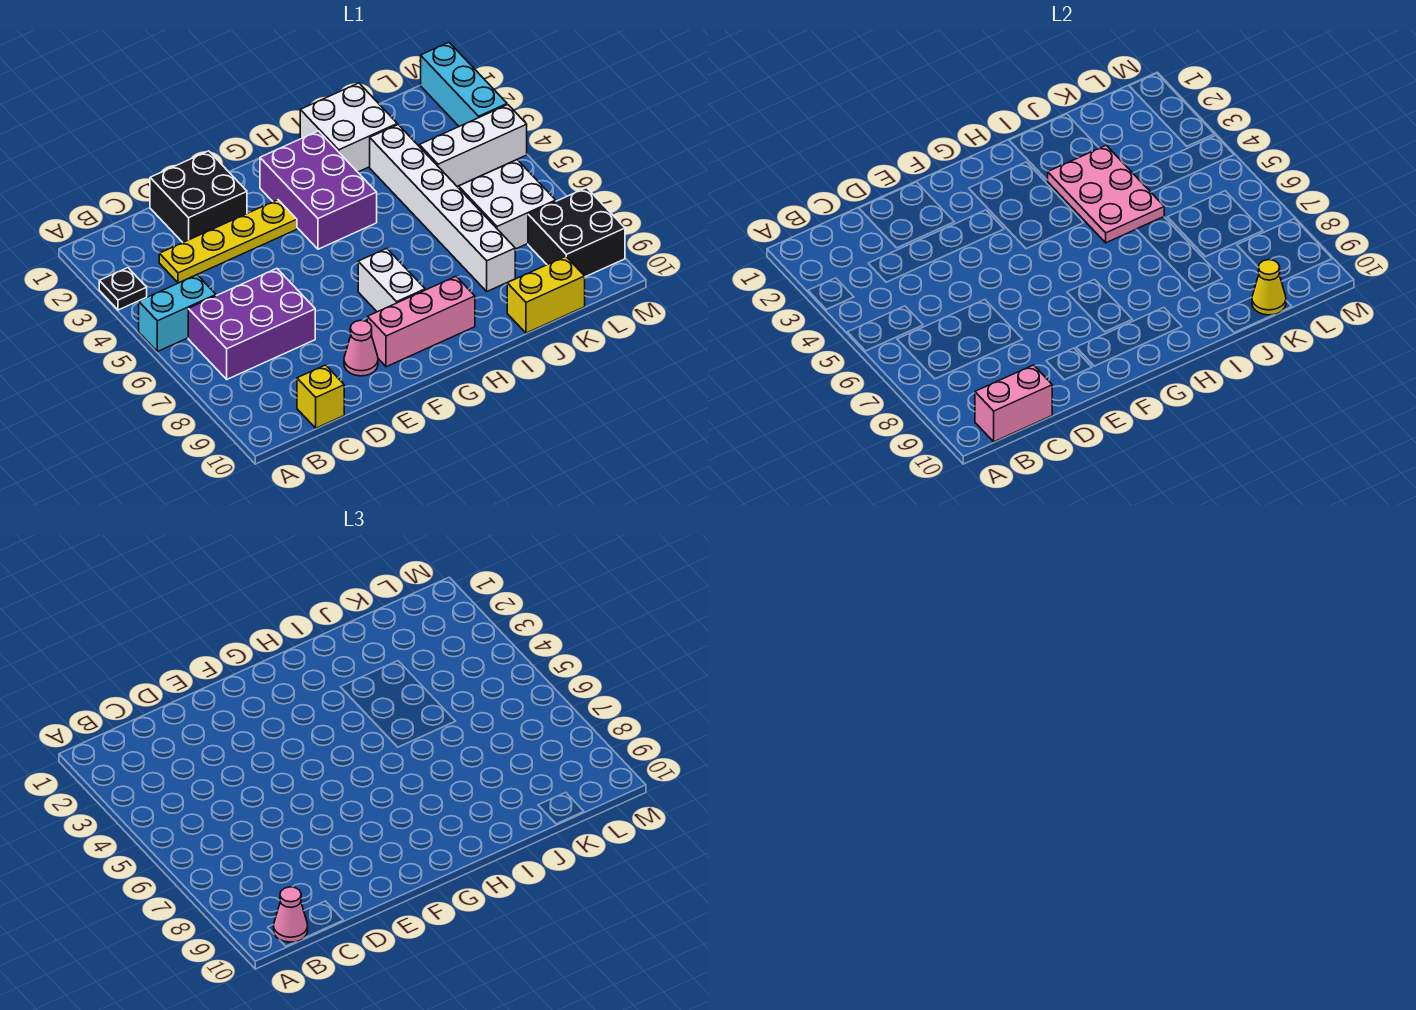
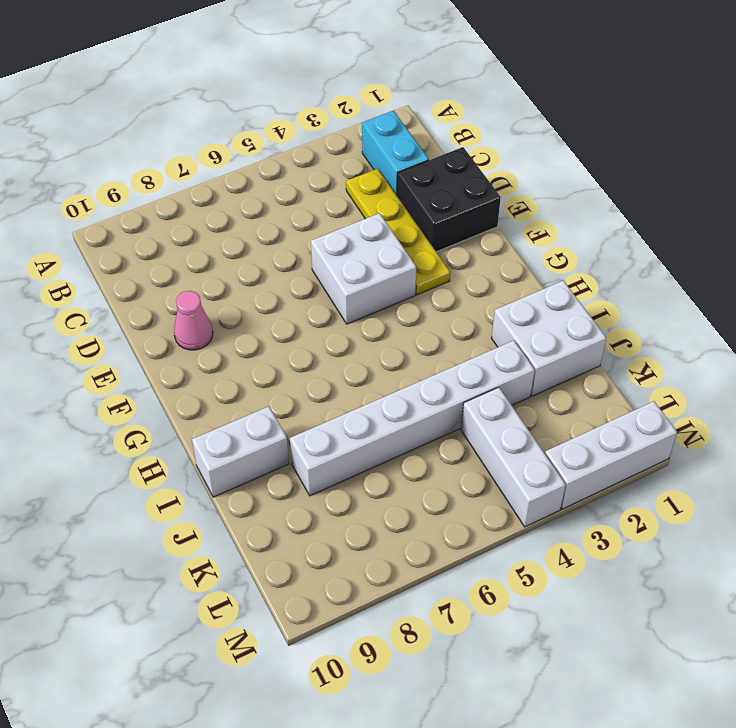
cyan 1x2 brick [362,111,429,195] -> cyan 1x2 brick moved to [139,275,216,352]
white 2x2 brick [311,213,416,324] -> white 2x2 brick moved to [459,160,556,249]
white 1x2 brick [192,406,289,497] -> white 1x2 brick moved to [358,248,425,312]
white 1x3 brick [545,401,677,509] -> cyan 1x3 brick [421,42,507,126]
none -> black 1x1 plate [99,268,147,310]
none -> purple 2x3 brick [188,269,315,379]
none -> yellow 1x1 brick [297,365,344,428]

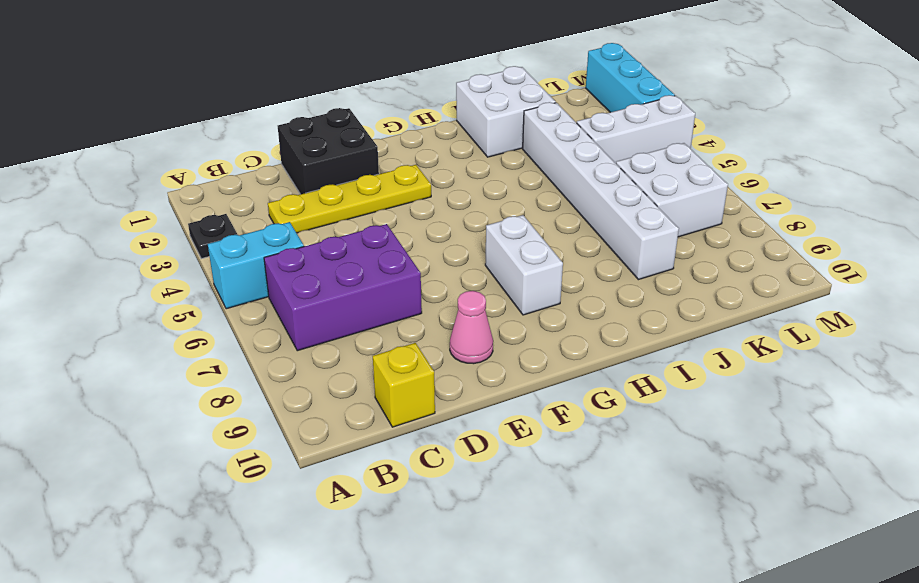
none -> pink 1x3 brick [367,277,475,367]
none -> purple 2x3 brick [260,131,377,249]
none -> yellow 1x2 brick [507,256,585,333]

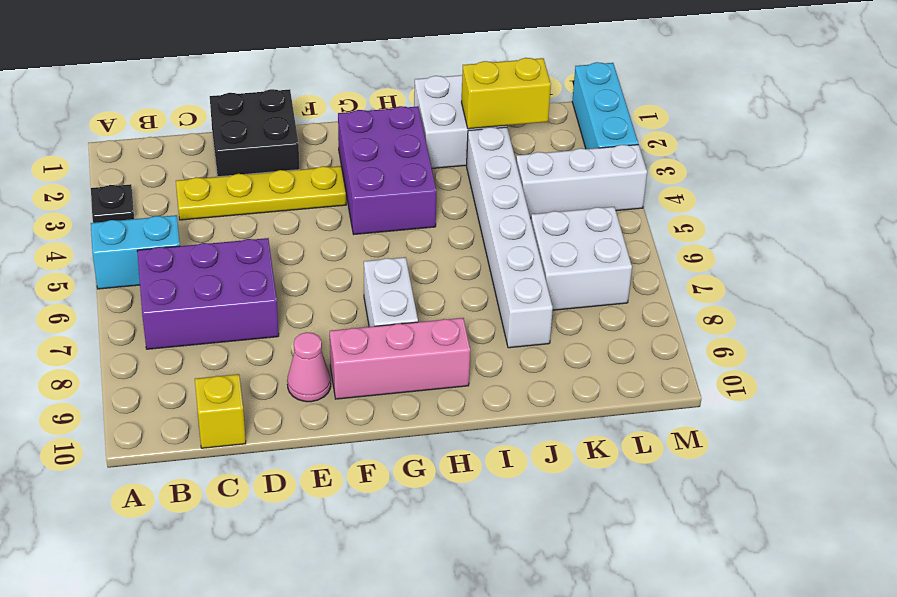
yellow 1x2 brick [462,58,551,129] -> yellow 1x2 brick moved to [507,256,585,333]
none -> black 2x2 brick [528,188,625,277]
none -> pink 1x2 brick [975,365,1052,442]
none -> pink 2x3 plate [1048,145,1164,243]

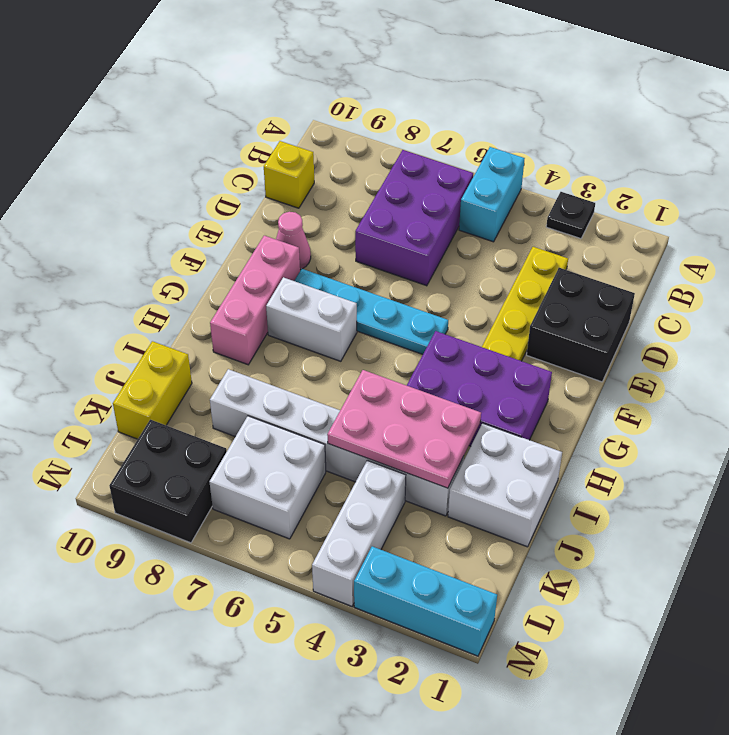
cyan 1x4 plate [294,269,448,354] -> none
none -> pink 1x2 brick [975,365,1052,442]
none -> yellow 1x1 cone [1252,260,1286,315]
none -> pink 1x1 cone [274,887,308,942]

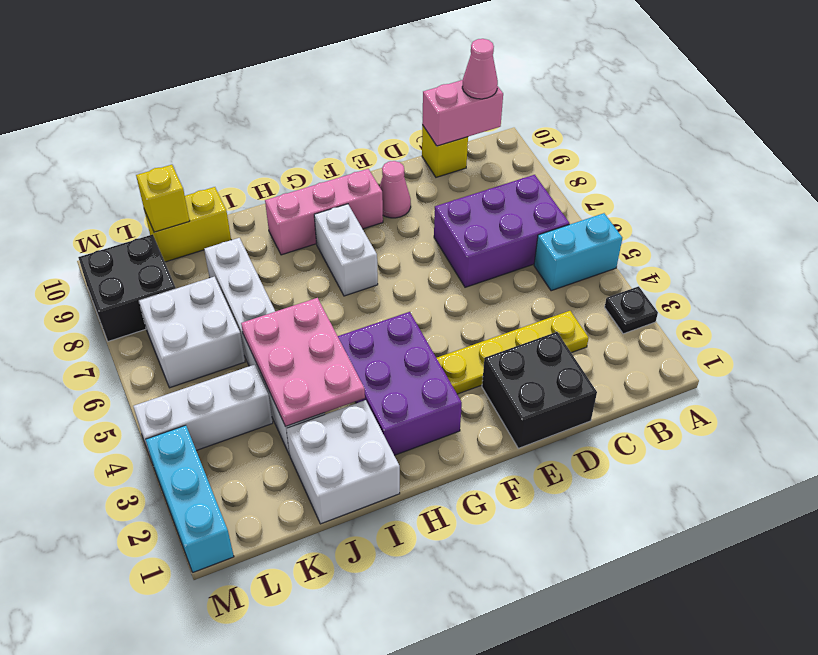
yellow 1x1 brick [136,165,190,232] -> yellow 1x1 cone [1252,260,1286,315]

